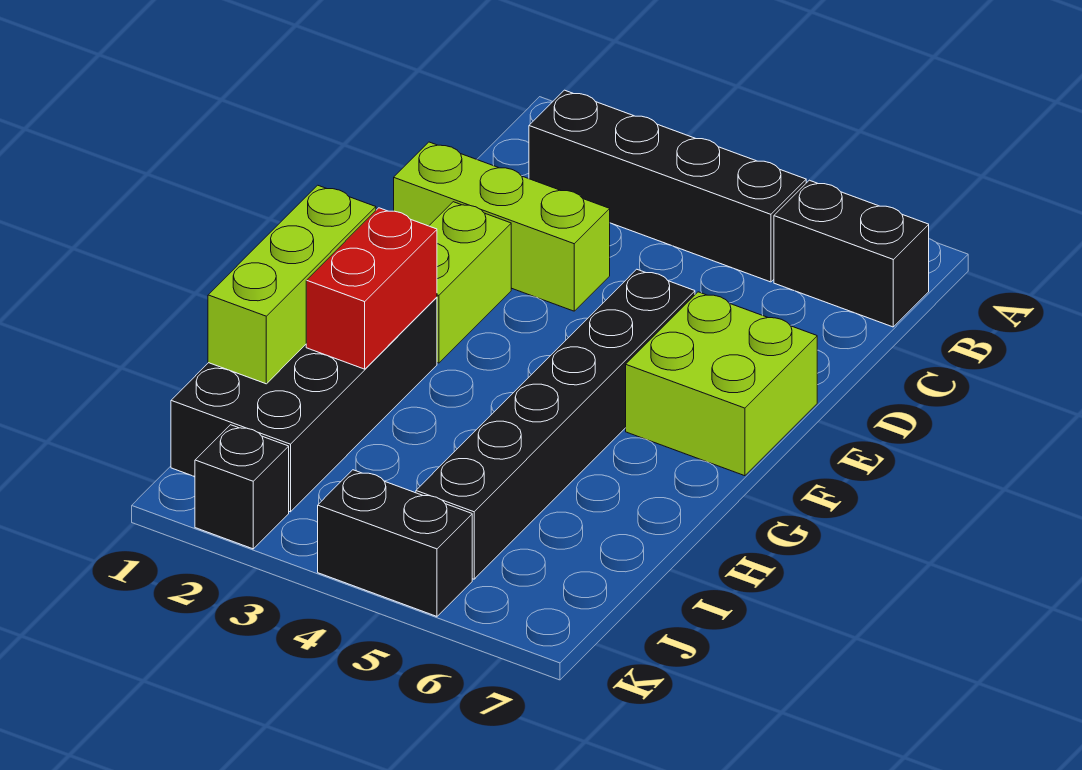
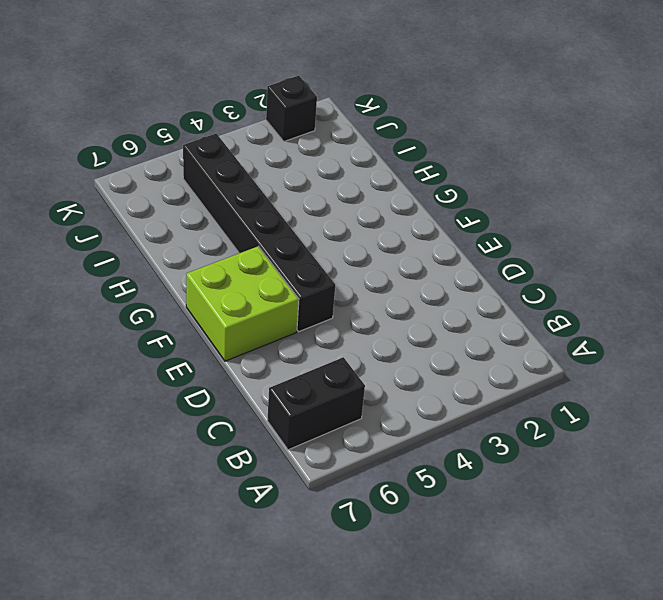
none -> black 1x4 brick [529,90,806,282]
none -> lime 1x3 brick [394,142,610,311]

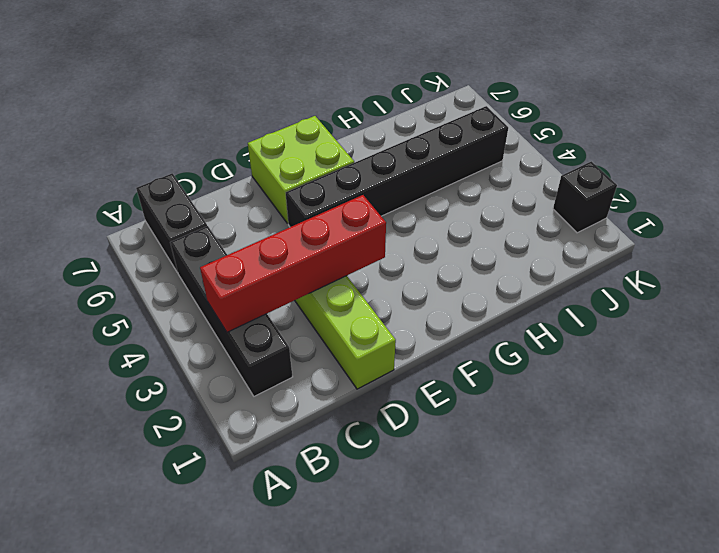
red 1x4 brick [200,195,386,332] -> none
none -> lime 1x2 brick [429,202,511,363]
none -> black 2x4 brick [171,297,437,512]

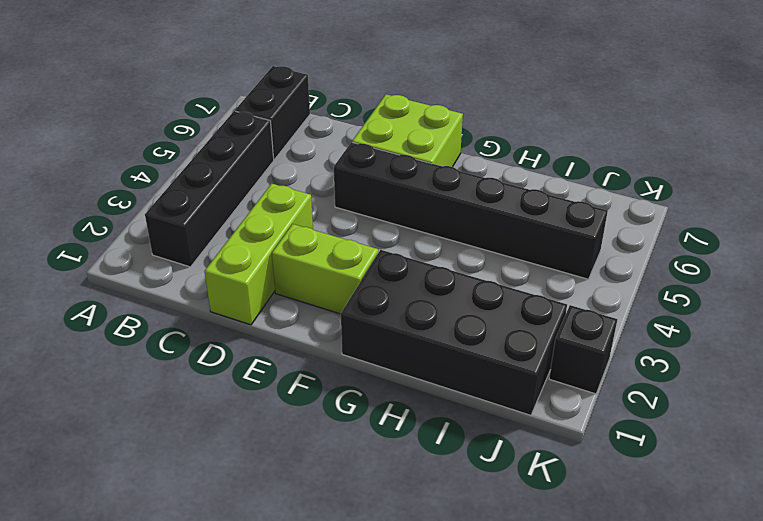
none -> black 1x2 brick [318,470,472,616]
none -> lime 1x3 brick [208,185,376,384]

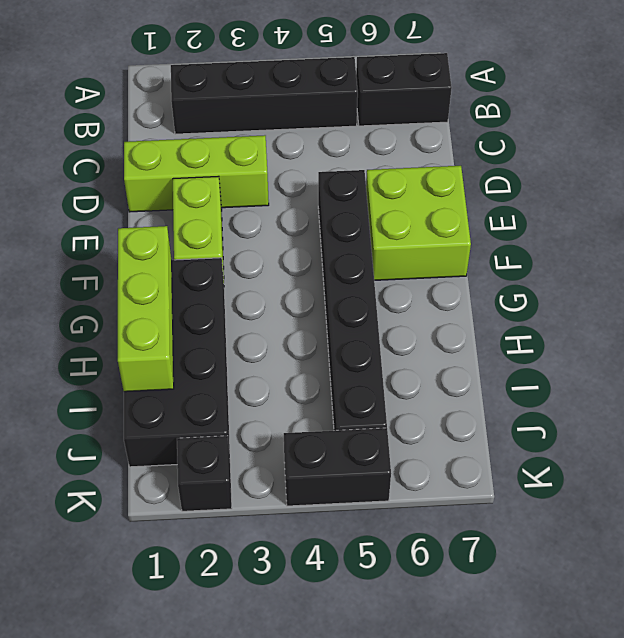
none -> red 1x2 brick [306,208,437,369]

